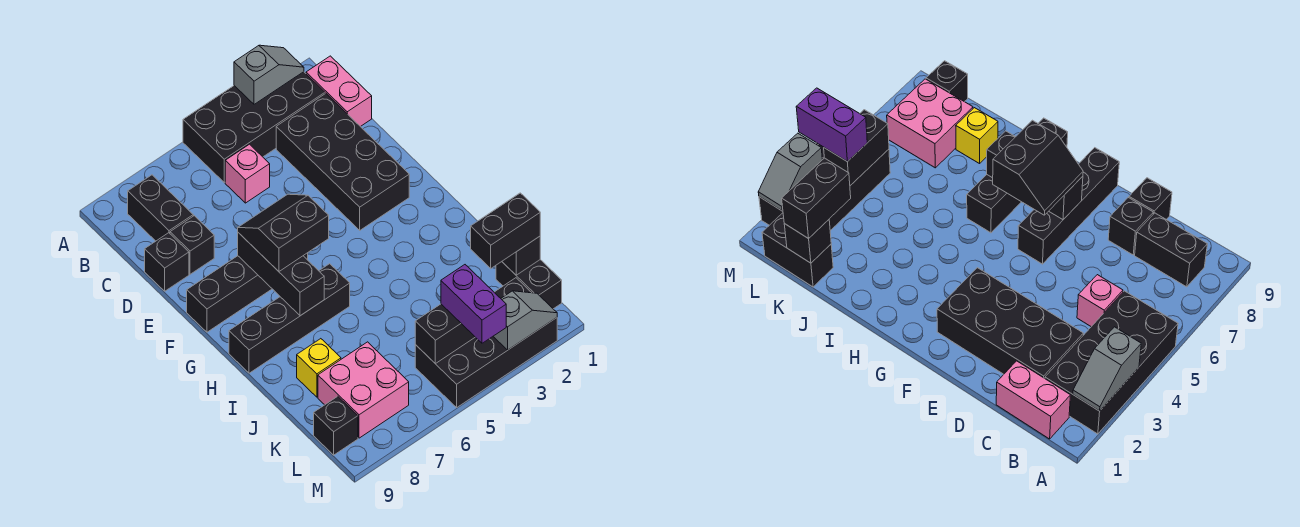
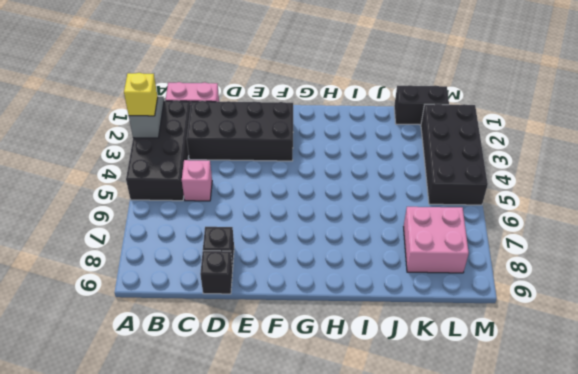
yellow 1x1 brick [124,73,158,116] -> yellow 1x1 brick moved to [297,339,341,397]
none -> black 1x2 brick [128,175,193,241]
none -> black 1x4 brick [187,253,308,332]
none -> black 1x4 brick [229,264,350,373]

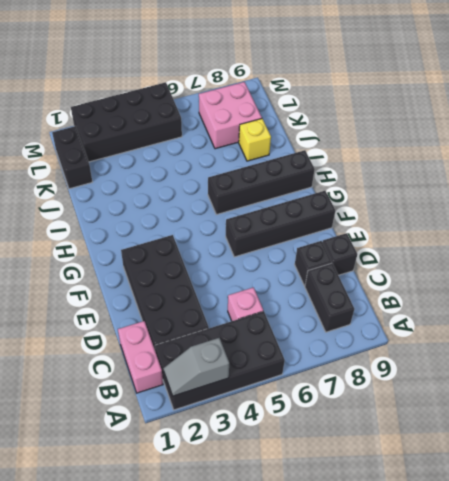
none -> black 1x1 brick [314,396,358,455]
none -> black 1x3 brick [238,233,324,316]
none -> black 1x1 brick [502,236,540,275]

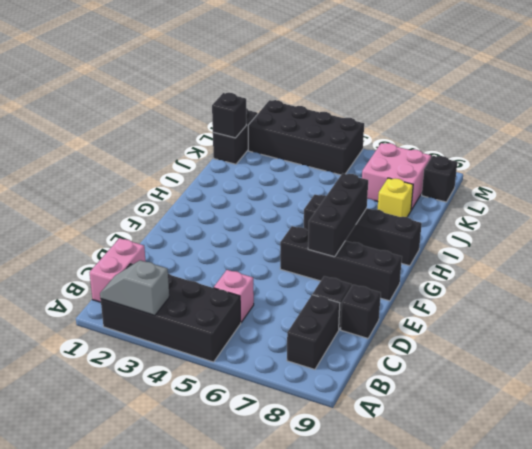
none -> black 2x4 brick [276,94,409,230]
none -> black 1x2 brick [415,304,475,364]
none -> grey 1x2 slope [493,291,557,350]

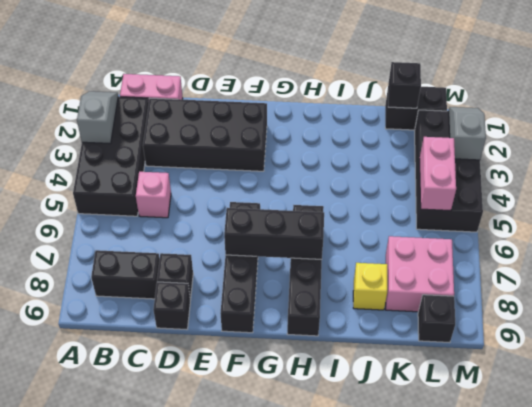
pink 1x2 brick [420,137,456,211] -> black 1x2 brick [415,304,475,364]
none -> black 2x2 slope [238,194,329,271]
none -> black 1x2 brick [471,193,540,268]
none -> purple 1x2 brick [441,265,506,343]

